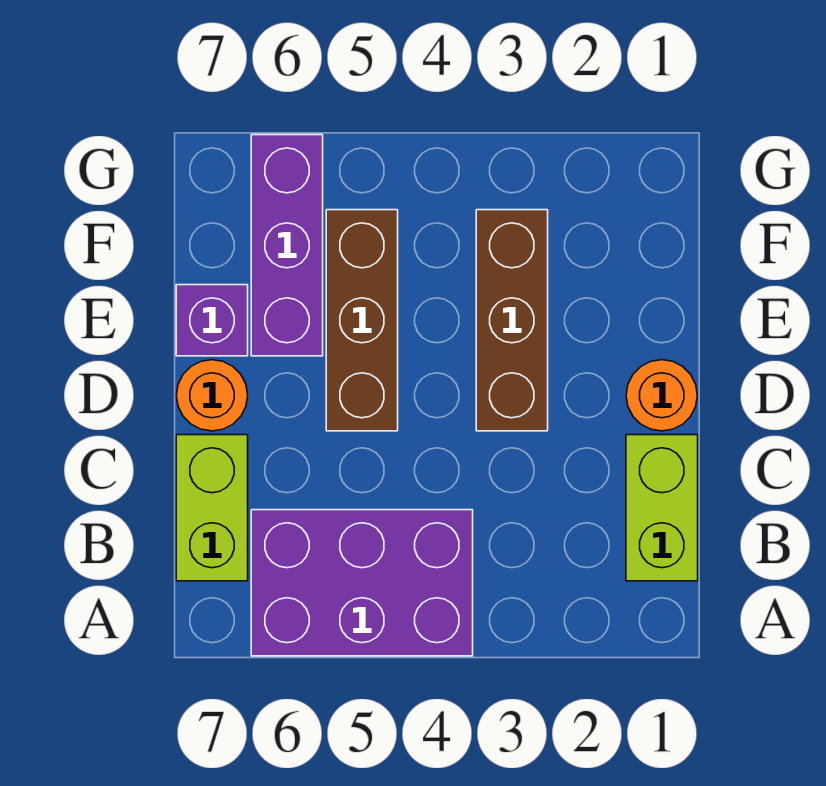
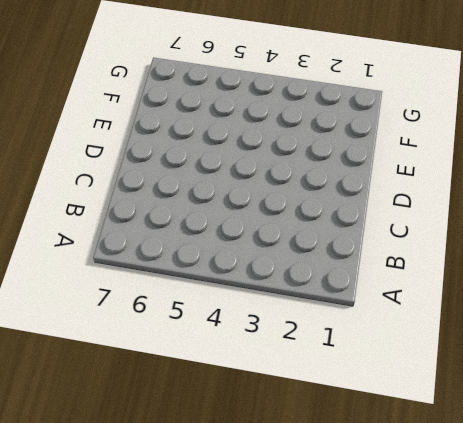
none -> purple 2x3 brick [251,510,473,656]
none -> lime 1x2 brick [626,435,698,581]

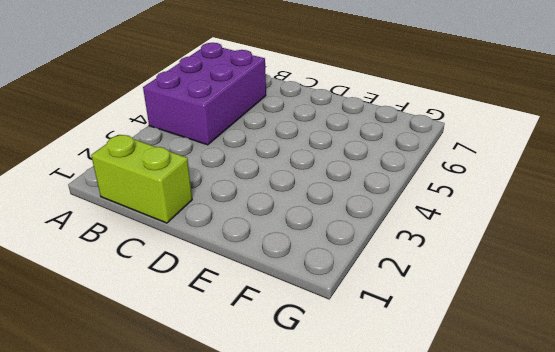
none -> lime 1x2 brick [176,435,248,581]
none -> orange 1x1 round brick [626,360,697,431]

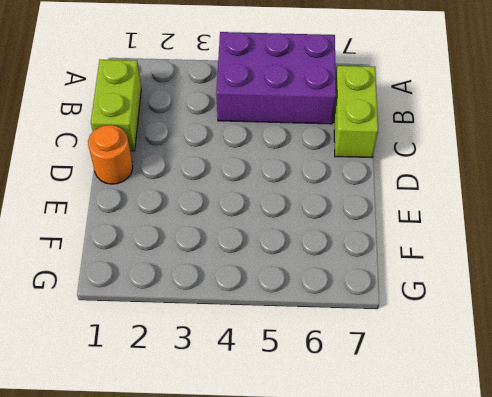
none -> brown 1x3 brick [476,210,548,431]
none -> brown 1x3 brick [326,210,398,431]

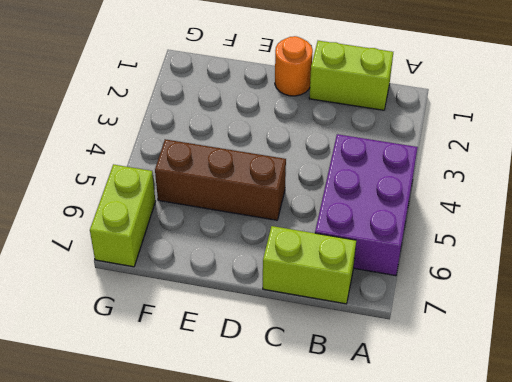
lime 1x2 brick [90,164,155,267] -> purple 1x3 brick [251,135,323,356]
none -> brown 1x3 brick [476,210,548,431]
none -> orange 1x1 round brick [176,360,248,431]

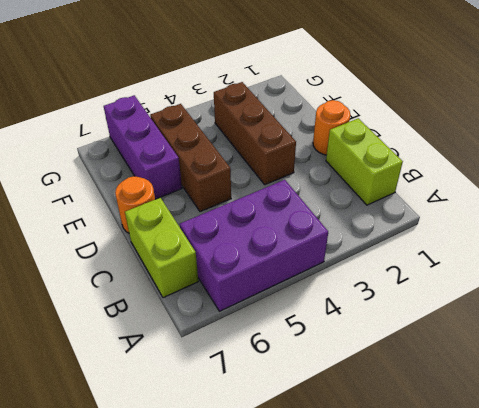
none -> purple 1x1 brick [176,285,248,356]

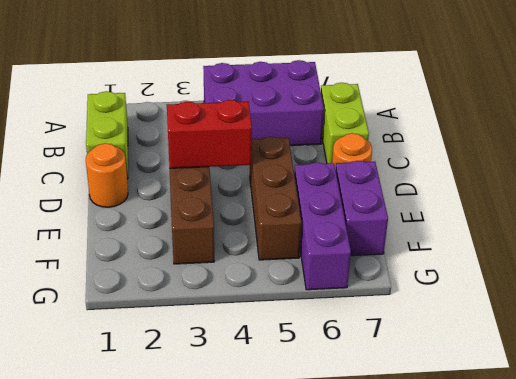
red 1x2 brick [167,100,252,168] -> none
purple 1x2 brick [336,161,388,256] -> purple 1x1 brick [176,285,248,356]

